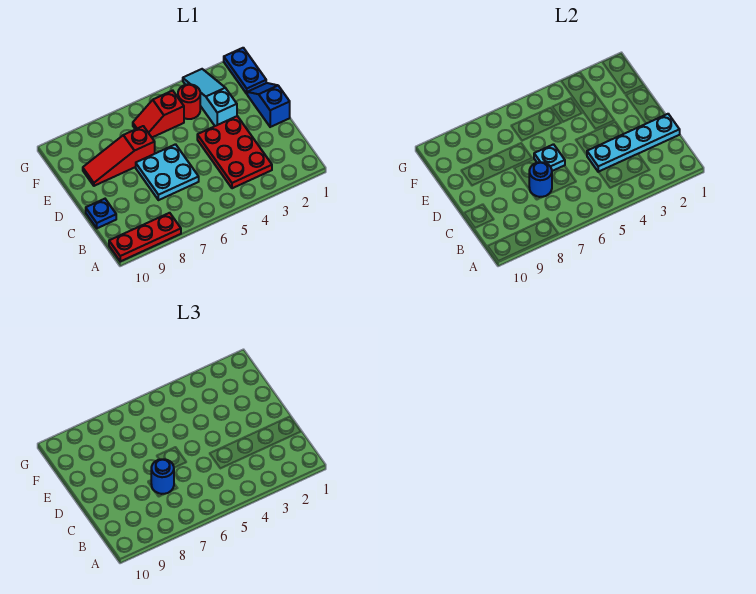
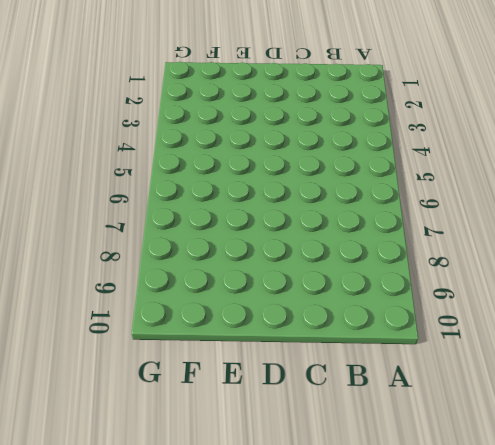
none -> red 1x3 plate [109,213,181,261]
none -> red 2x3 plate [197,116,272,188]
none -> cyan 2x2 plate [136,144,199,200]

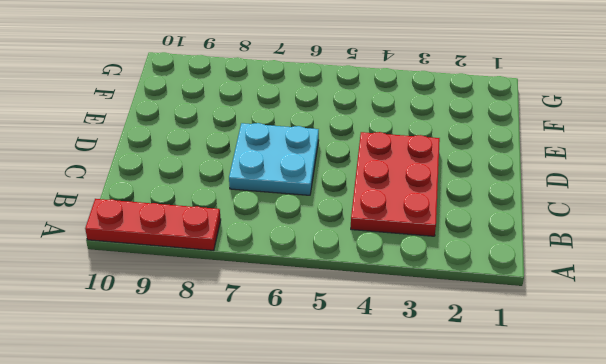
none -> blue 1x1 plate [86,199,116,228]
none -> blue 1x2 slope [247,83,290,127]
none -> cyan 1x3 slope [183,69,237,126]

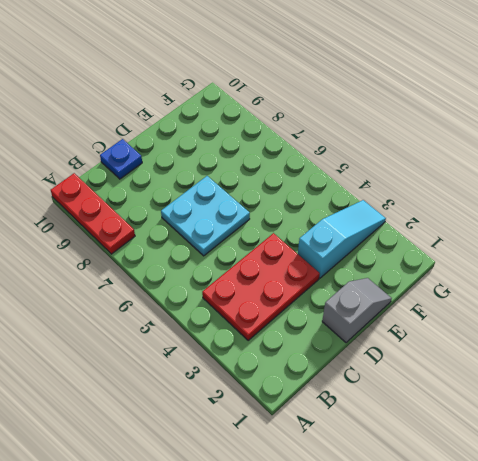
grey 1x2 slope [322,278,392,343] -> blue 1x2 slope [247,83,290,127]
none -> red 1x3 slope [83,126,155,186]
none -> blue 1x2 plate [224,48,266,94]
none -> red 1x1 round brick [178,84,200,119]

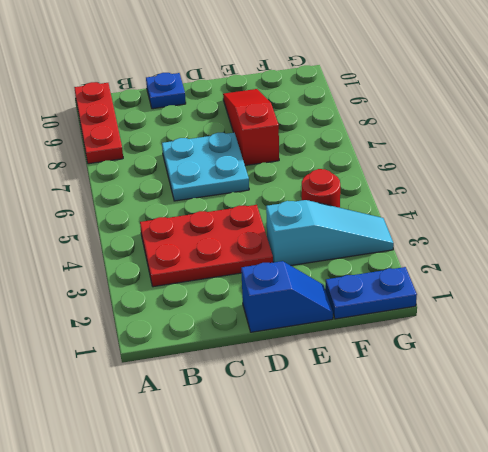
none -> red 1x2 slope [133,91,184,137]
none -> cyan 1x4 plate [587,114,680,172]
none -> blue 1x1 round brick [529,162,552,197]

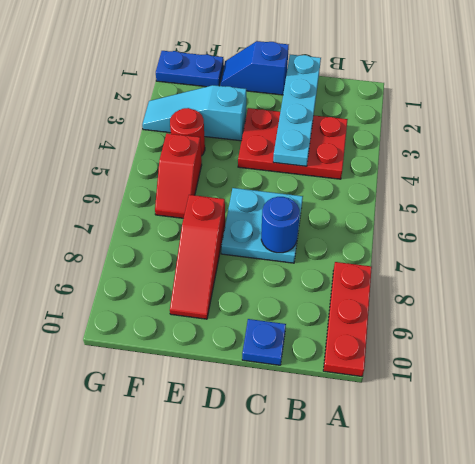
none -> cyan 1x1 plate [534,144,565,171]
none -> blue 1x1 round brick [151,459,174,494]

